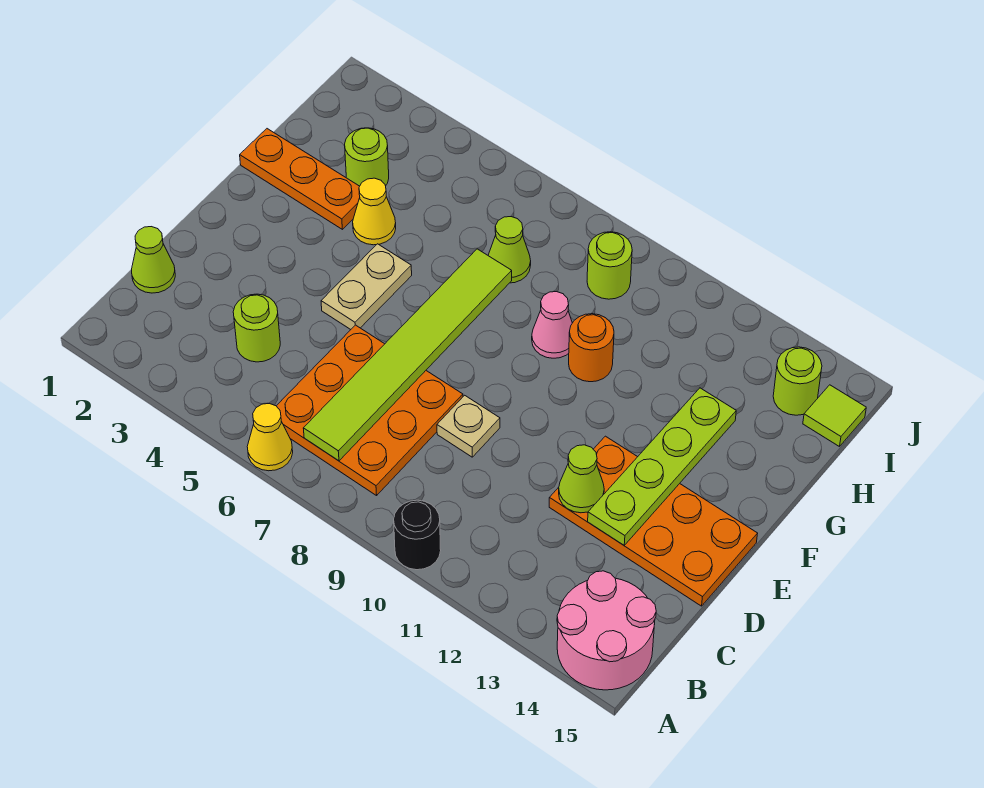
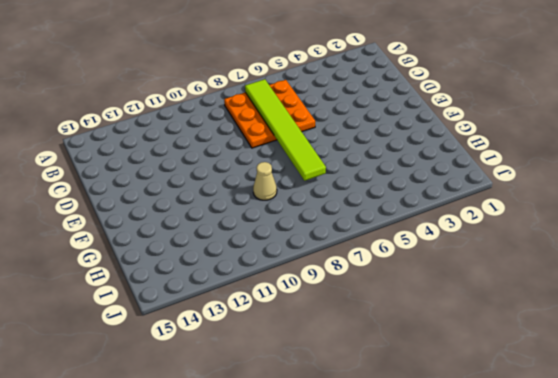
tan 1x1 cone [253,162,277,200] -> pink 1x1 cone [532,292,572,358]
none -> yellow 1x1 cone [247,404,293,471]
none -> black 1x1 round brick [394,500,441,570]
none -> pink 2x2 round brick [557,571,656,690]

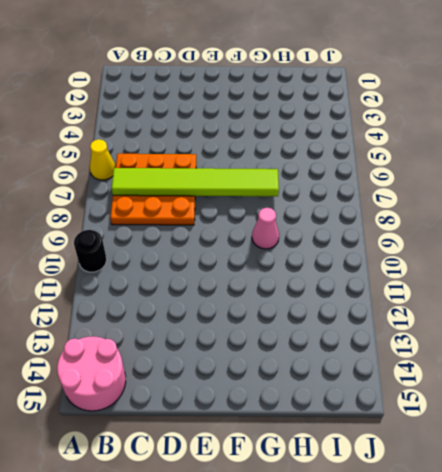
none -> lime 1x1 cone [131,227,175,293]
none -> lime 1x1 round brick [233,294,280,362]
none -> tan 1x1 plate [437,395,500,457]

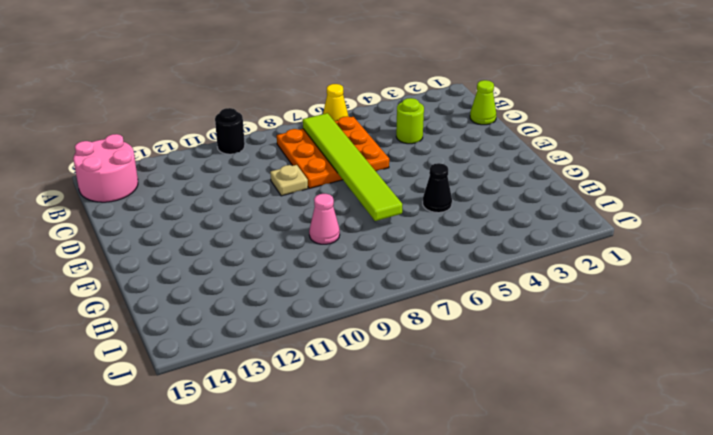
black 1x1 cone [423,163,452,213] -> none
none -> orange 2x4 plate [549,436,758,606]
none -> tan 1x2 plate [321,244,412,329]
none -> orange 1x3 plate [240,129,360,229]

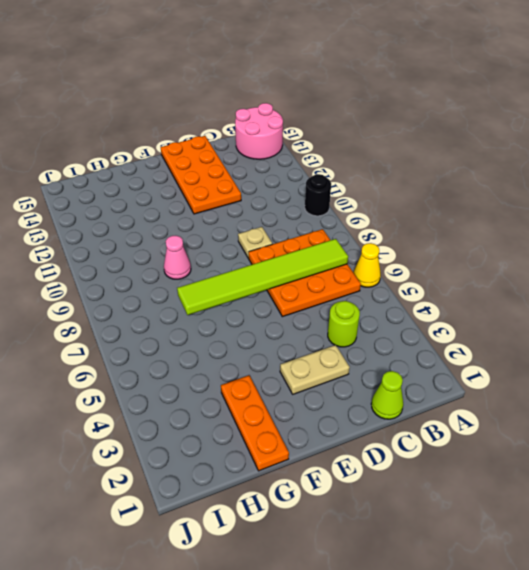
tan 1x2 plate [280,345,350,394] -> tan 1x2 plate moved to [321,244,412,329]
none -> yellow 1x1 cone [353,178,396,245]
none -> orange 1x1 round brick [569,314,614,382]
none -> lime 1x1 round brick [345,128,389,186]

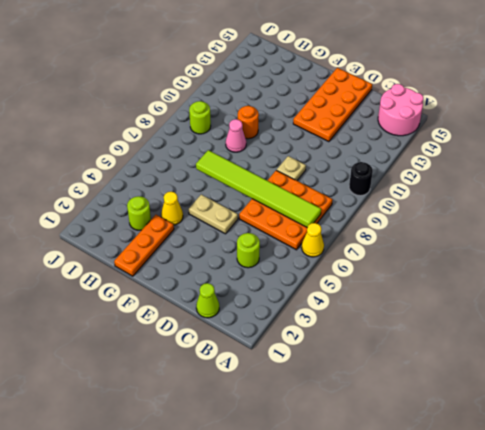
none -> lime 1x1 cone [488,217,531,283]
none -> lime 1x1 round brick [773,347,822,415]
none -> lime 1x1 tile [803,385,866,447]

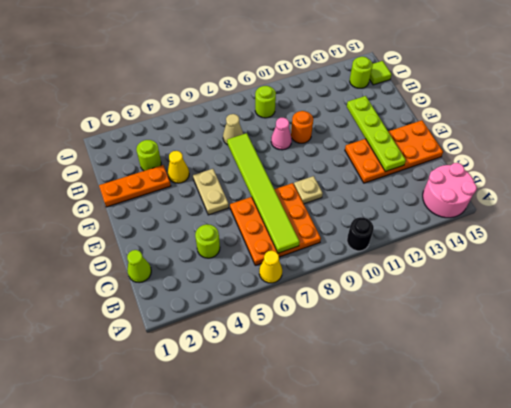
tan 1x1 cone [223,114,243,144] -> lime 1x1 cone [488,217,531,283]
none -> lime 1x1 cone [559,445,604,513]

